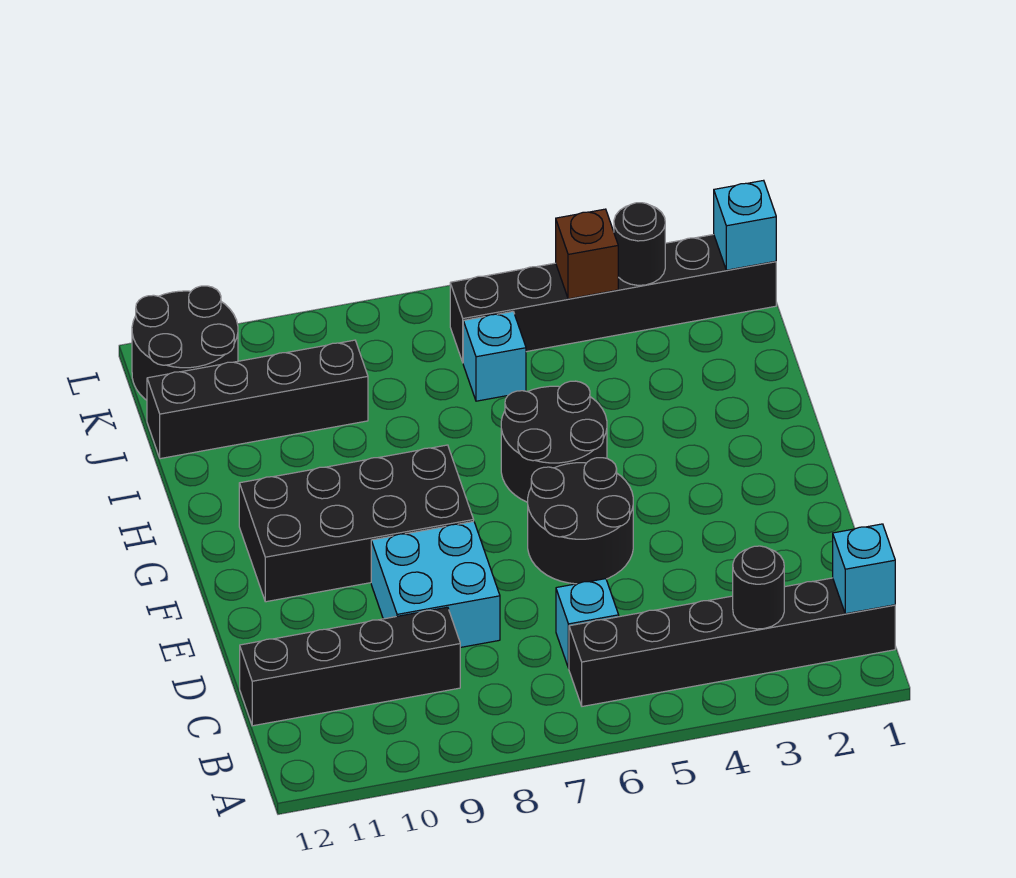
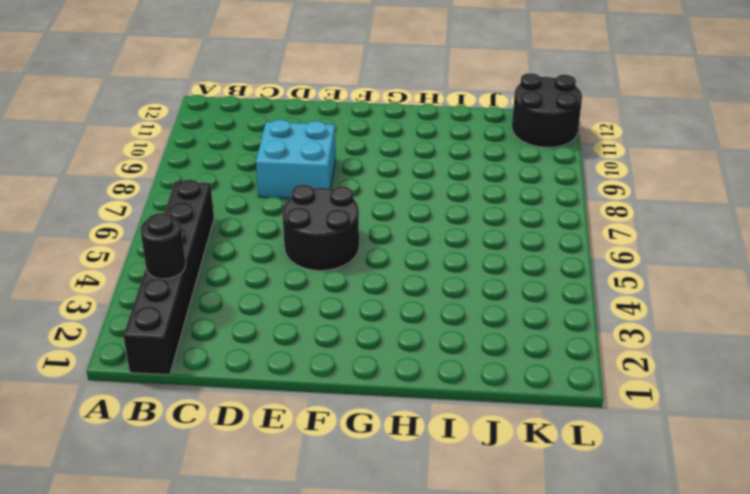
none -> cyan 1x1 brick [556,579,619,668]
none -> black 1x4 brick [240,607,460,726]
none -> black 2x4 brick [239,445,474,602]

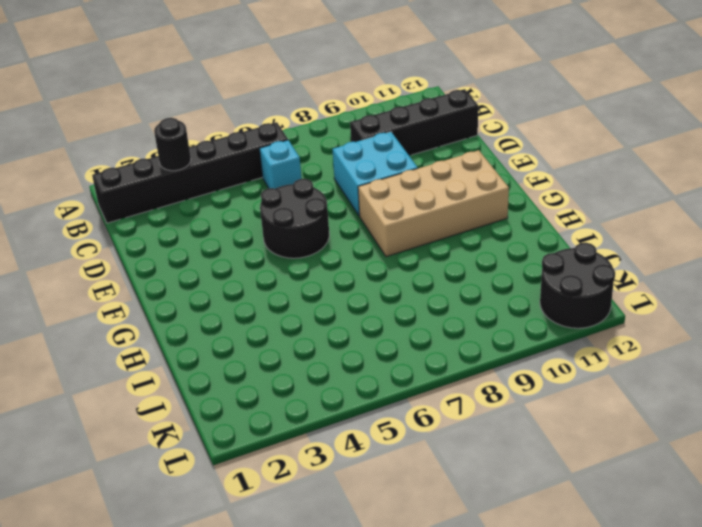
tan 2x4 brick [358,150,509,257] -> black 2x4 brick [239,445,474,602]
none -> black 2x2 round brick [501,381,607,502]
none -> cyan 1x1 brick [463,312,526,401]
none -> black 1x4 brick [147,340,368,459]

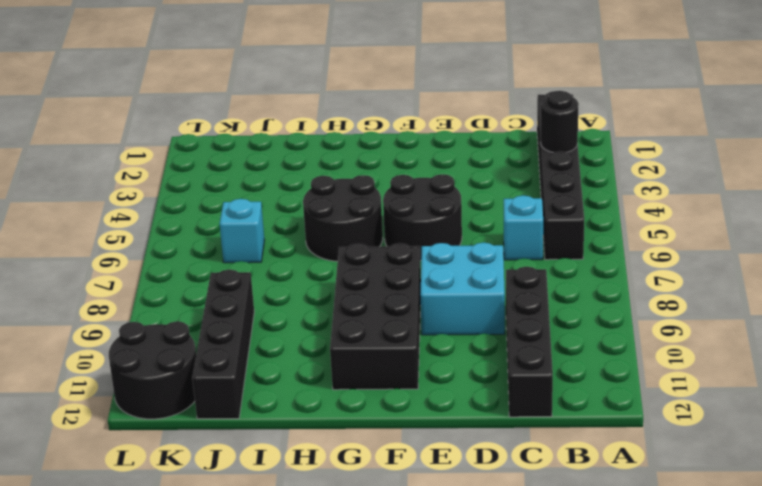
none -> black 1x6 brick [450,235,776,362]
none -> cyan 1x1 brick [833,524,895,614]
none -> cyan 1x1 brick [714,180,776,270]

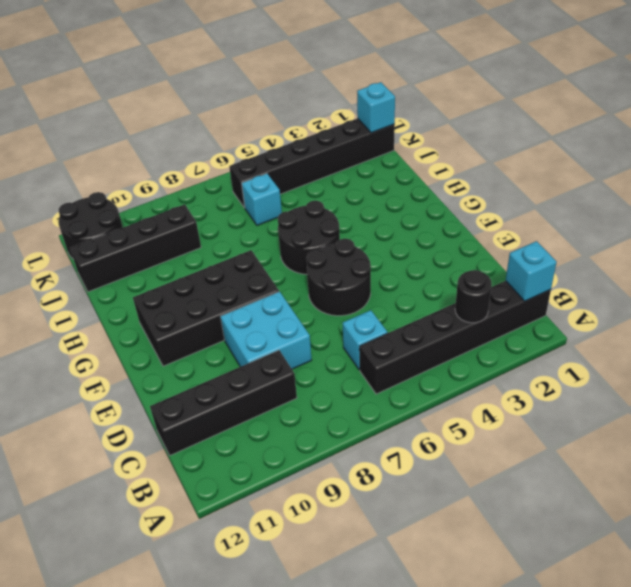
none -> black 1x1 round brick [614,203,665,285]
none -> brown 1x1 brick [556,209,618,299]

